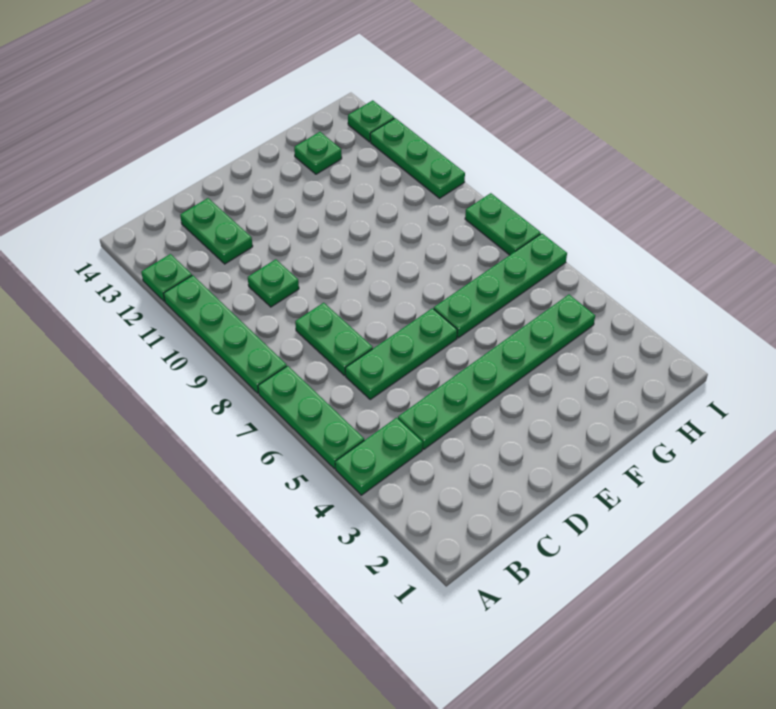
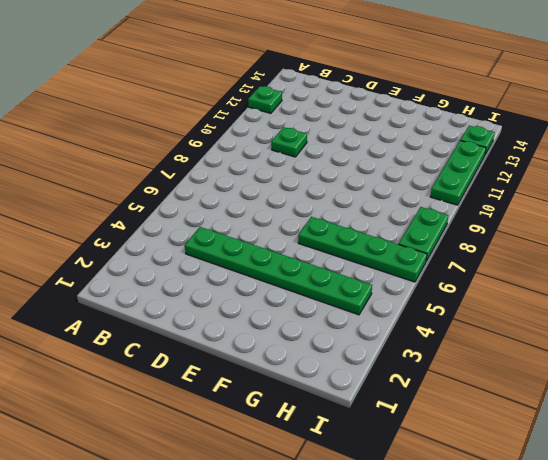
none -> green 1x2 plate [335,418,423,495]
none -> green 1x3 plate [258,366,364,469]
none -> green 1x4 plate [164,275,287,393]

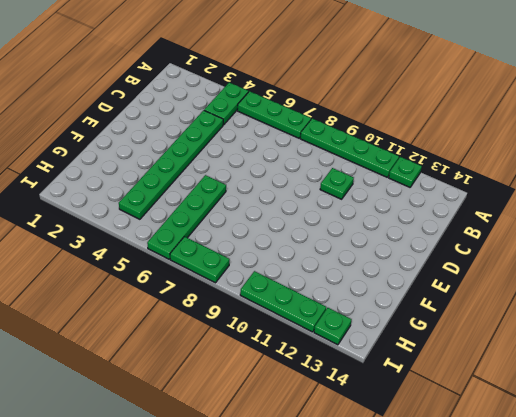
none -> green 1x3 plate [345,308,457,399]
none -> green 1x2 plate [295,303,373,376]
none -> green 1x2 plate [180,198,253,264]

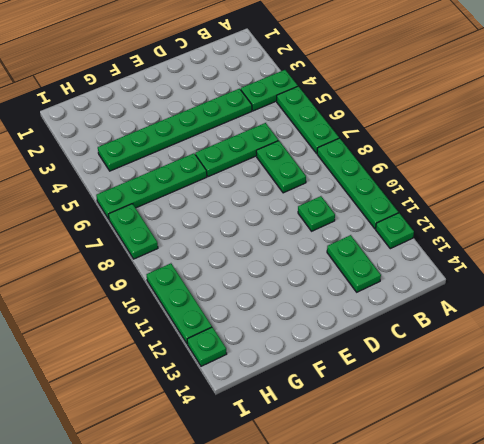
none -> green 1x1 plate [294,132,342,174]

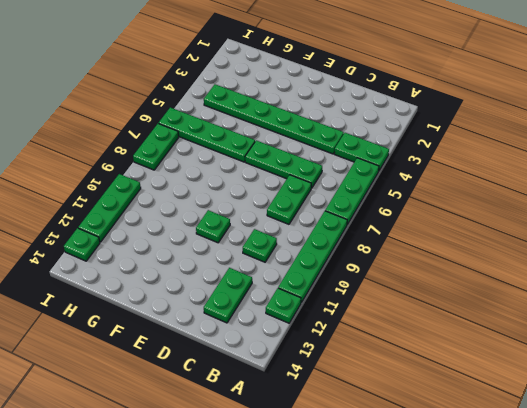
green 1x1 plate [196,210,230,243] -> green 1x1 plate moved to [294,132,342,174]

